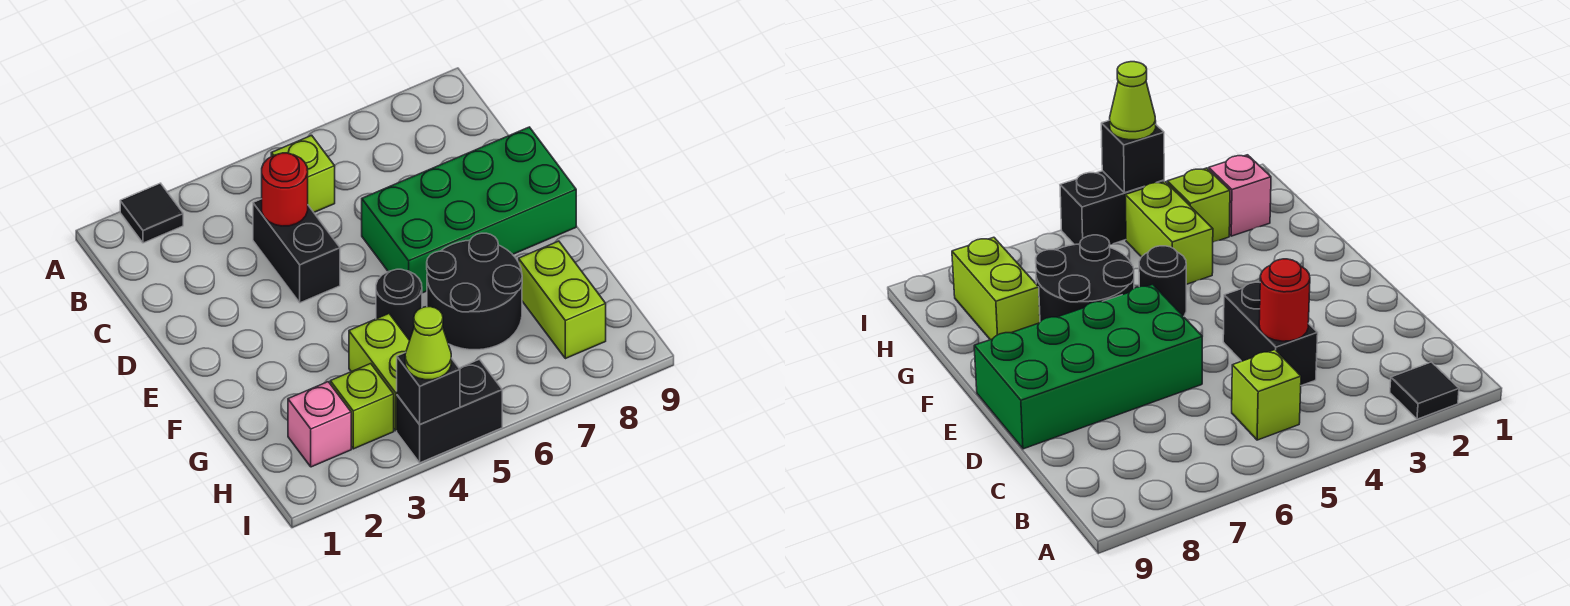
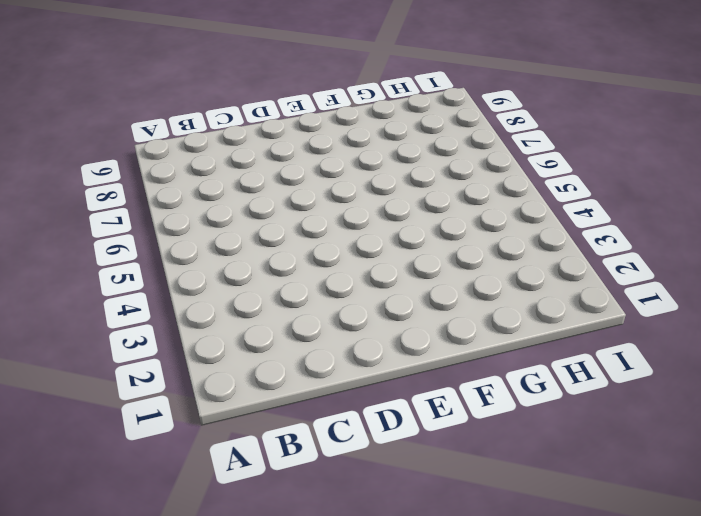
none -> black 1x1 tile [120,183,183,243]
none -> lime 1x1 brick [271,135,335,212]
none -> black 1x2 brick [253,199,340,303]

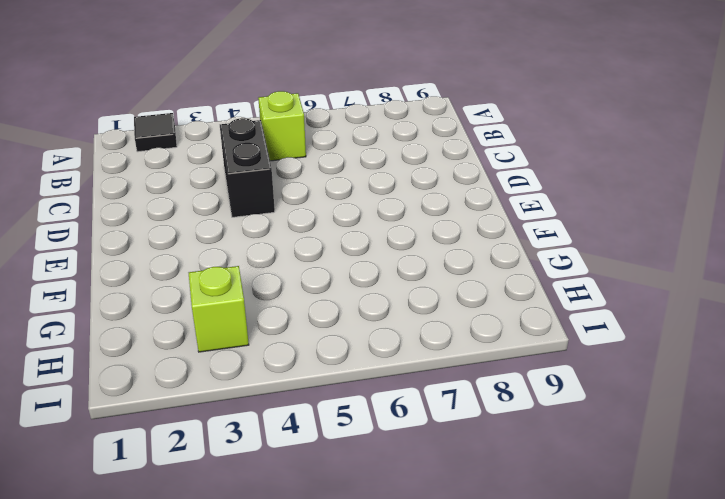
none -> green 2x4 brick [362,127,576,293]
none -> black 1x1 round brick [376,269,422,340]
none -> black 2x2 round brick [427,233,522,350]

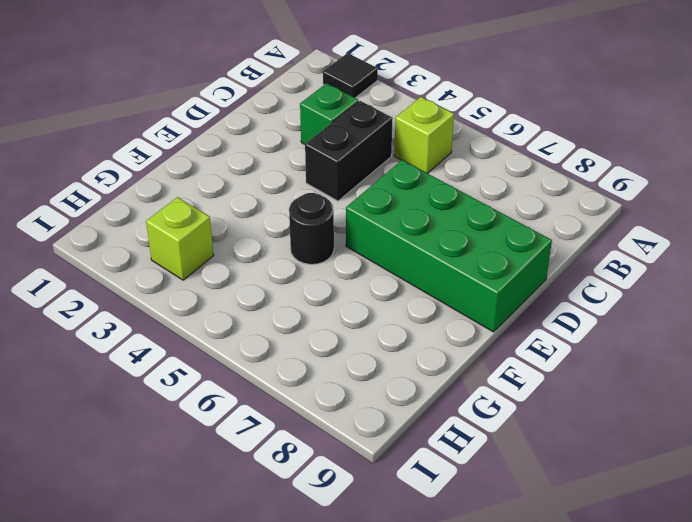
green 1x1 brick [300,83,358,144] -> none
none -> black 2x2 round brick [427,233,522,350]
none -> lime 1x2 brick [349,314,410,431]
none -> lime 1x2 brick [519,241,606,359]

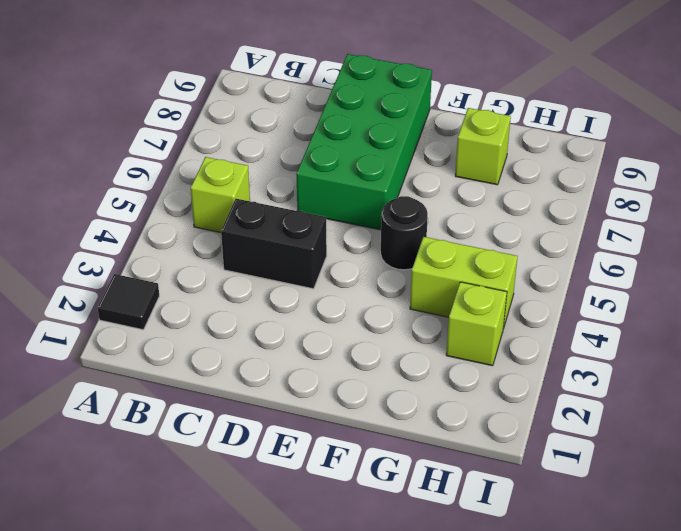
lime 1x1 brick [455,108,511,185] -> lime 1x2 brick [519,241,606,359]
none -> black 2x2 round brick [427,233,522,350]
none -> pink 1x1 brick [288,382,351,467]
none -> black 1x2 brick [397,359,502,463]

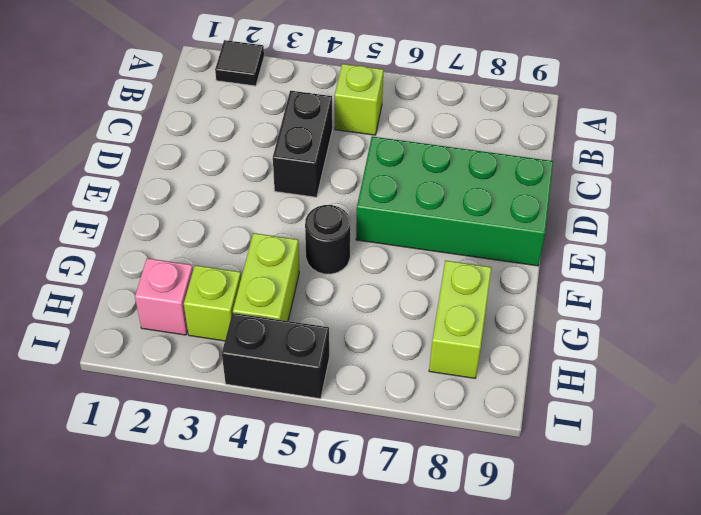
none -> black 2x2 round brick [427,233,522,350]
none -> red 1x1 round brick [262,153,308,226]
none -> black 1x1 brick [397,352,460,424]

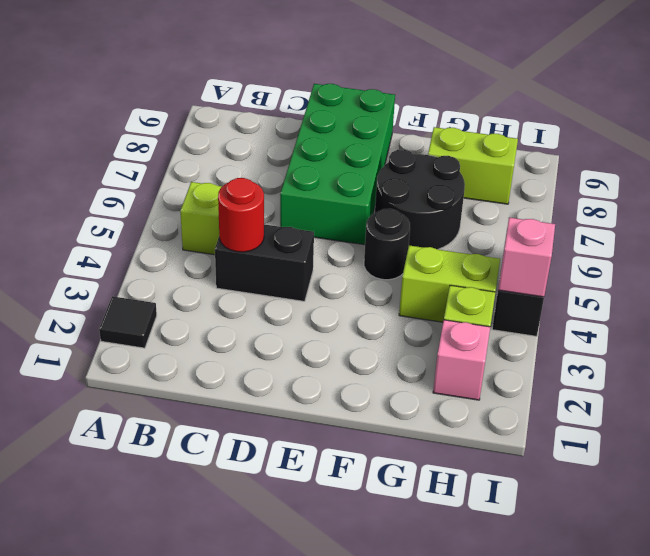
pink 1x1 brick [498,217,555,297] -> black 1x1 brick [397,352,460,424]
none -> lime 1x1 cone [405,307,451,380]

